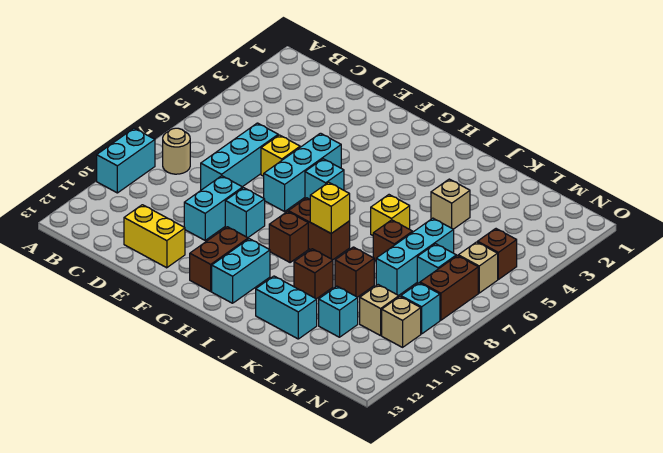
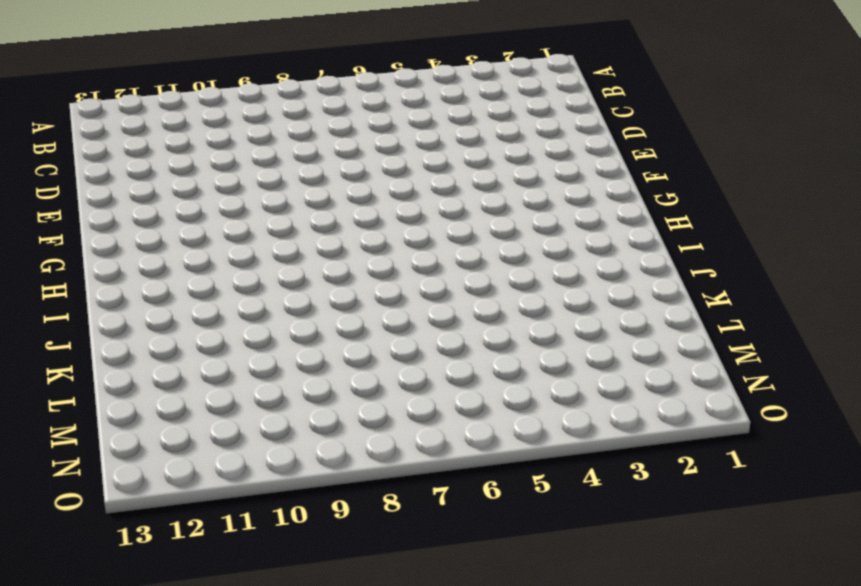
none -> cyan 1x2 brick [97,128,155,193]
none -> tan 1x1 round brick [163,128,190,174]
none -> cyan 1x3 brick [201,123,278,190]

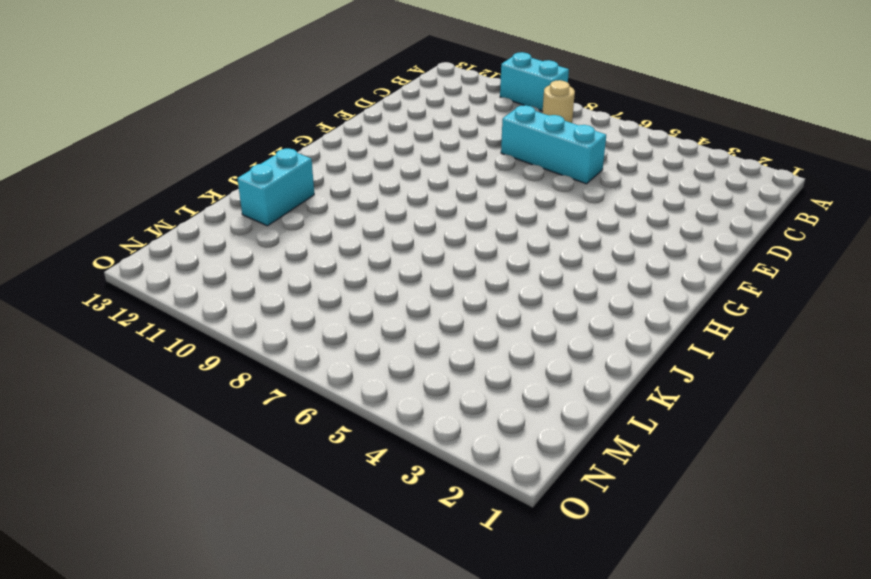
none -> yellow 1x2 brick [124,205,185,268]
none -> yellow 1x1 brick [261,135,300,176]
none -> cyan 1x2 brick [184,176,243,240]

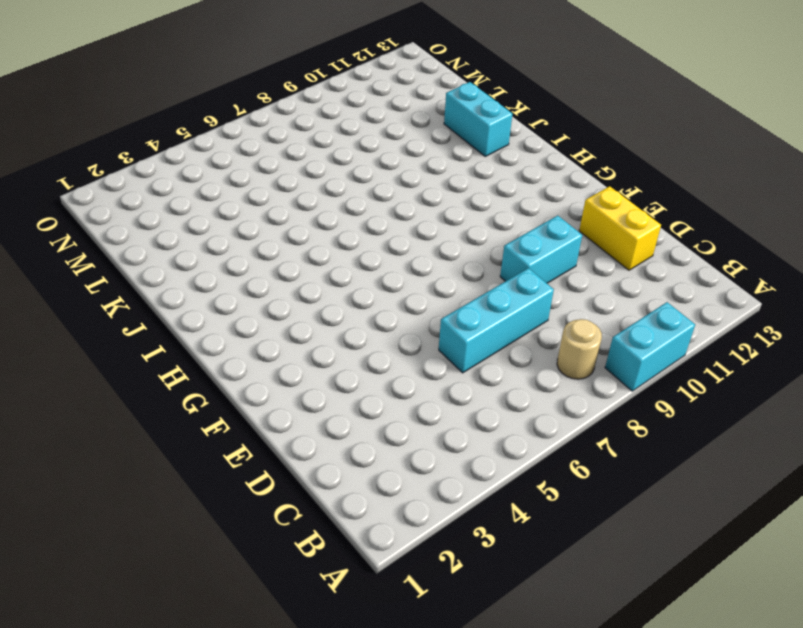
none -> yellow 1x1 brick [261,135,300,176]
none -> cyan 1x3 brick [264,133,341,212]
none -> cyan 1x1 brick [225,188,265,238]

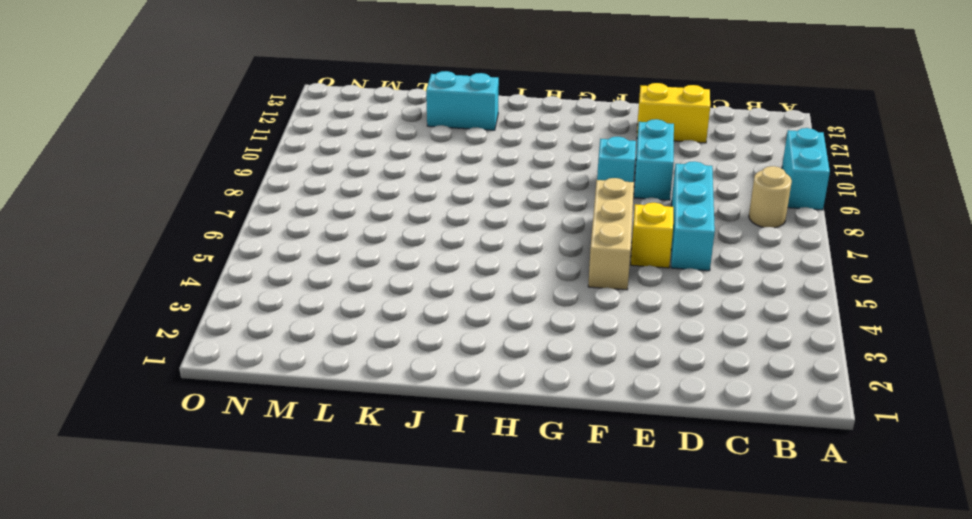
tan 1x3 brick [588,178,634,290] -> cyan 1x3 brick [264,133,341,212]
none -> cyan 1x1 brick [305,159,344,199]
none -> brown 1x2 brick [190,227,248,291]
none -> brown 1x2 brick [288,198,350,260]

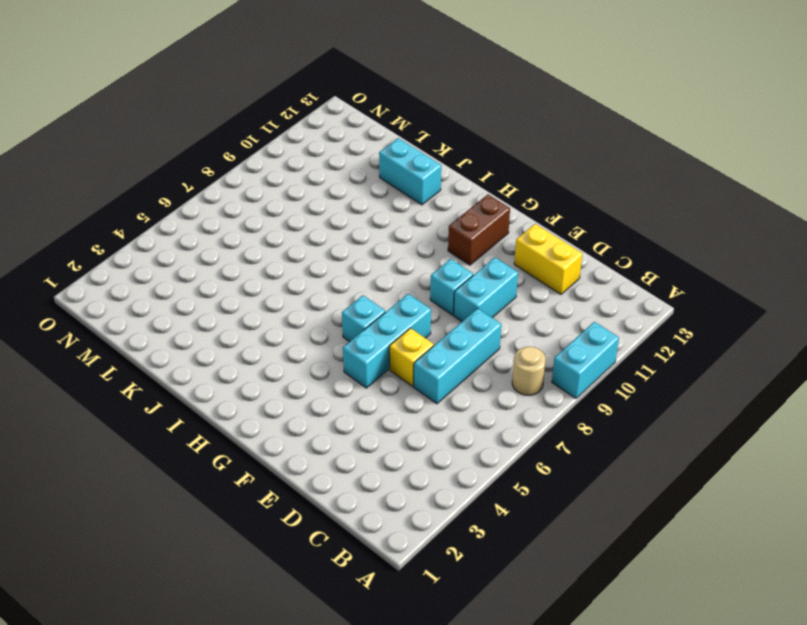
none -> brown 1x2 brick [288,198,350,260]
none -> brown 1x1 brick [269,211,308,263]
none -> cyan 1x2 brick [212,239,270,303]

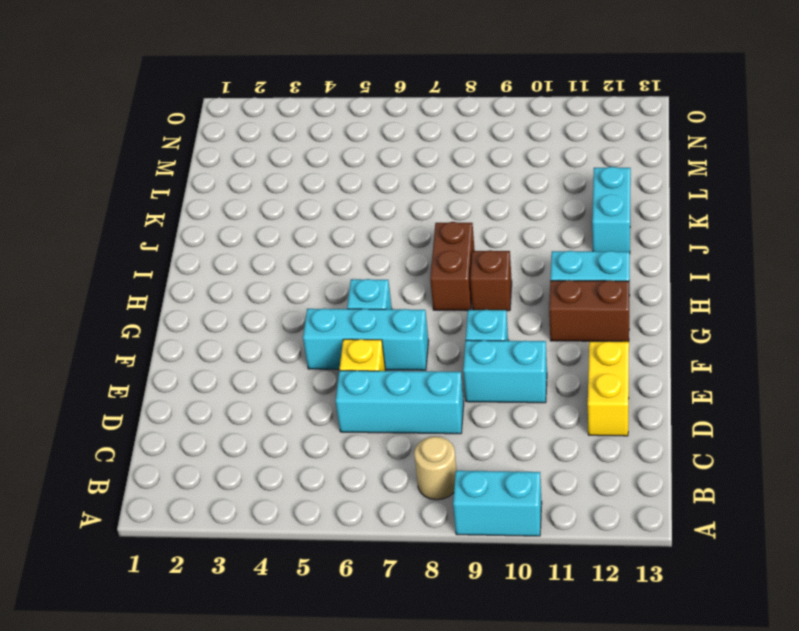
none -> yellow 1x1 brick [371,195,410,235]
none -> brown 1x1 brick [294,249,333,299]
none -> tan 1x1 brick [431,179,470,229]

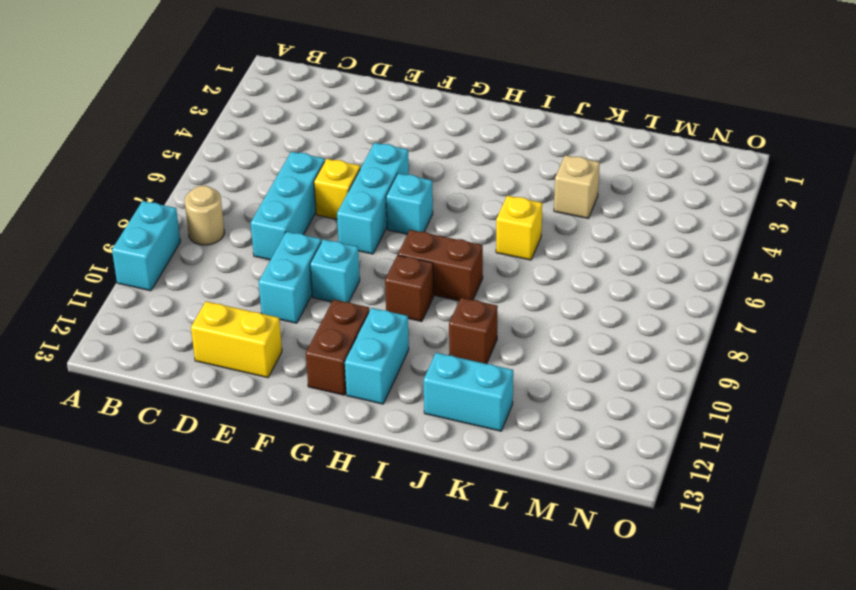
none -> brown 1x1 brick [373,220,413,261]
none -> brown 1x1 brick [335,247,374,297]
none -> cyan 1x3 brick [376,218,454,295]

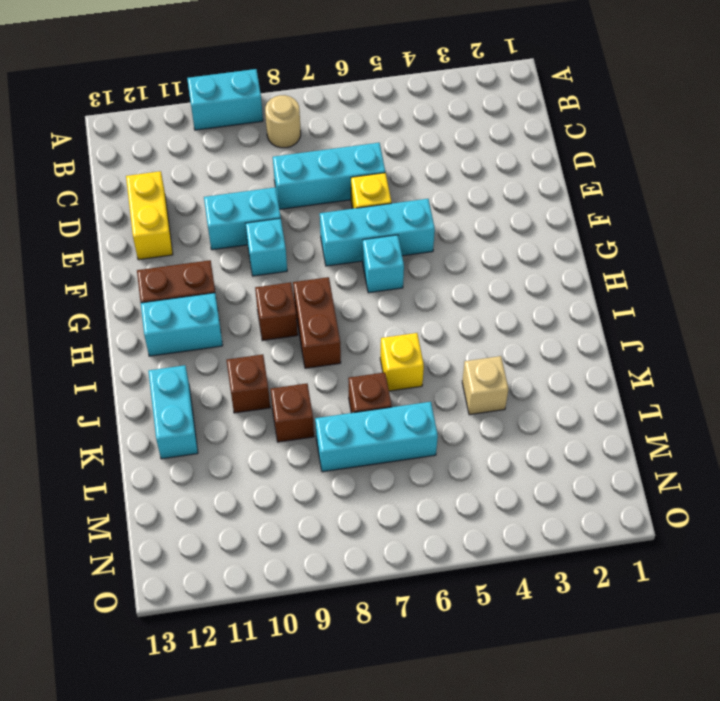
none -> cyan 1x1 brick [319,286,358,337]
none -> cyan 1x1 brick [417,244,456,284]
none -> tan 1x1 brick [360,285,399,336]

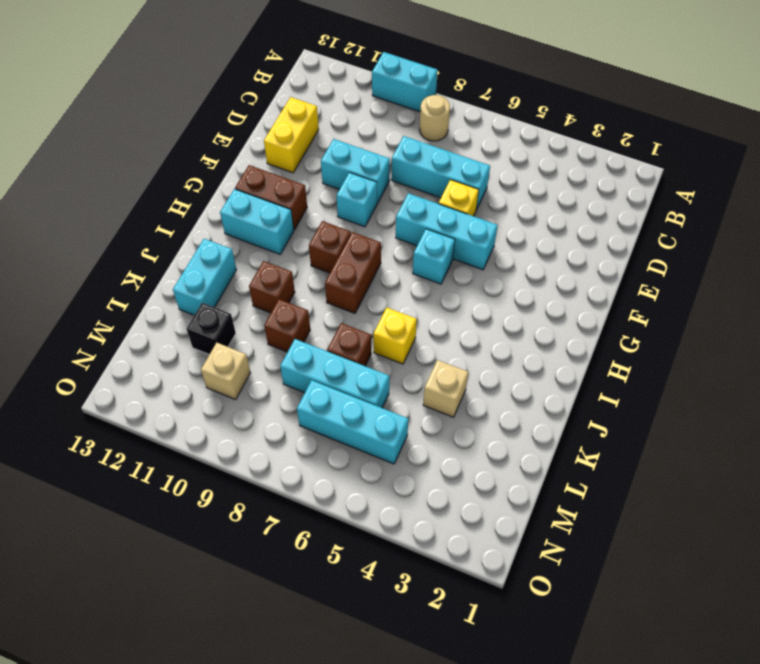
black 1x1 brick [187,303,236,355] -> cyan 1x1 brick [319,286,358,337]
cyan 1x3 brick [297,380,408,464] -> cyan 1x1 brick [417,244,456,284]
none -> brown 1x1 brick [478,229,517,279]
none -> tan 1x1 brick [458,242,498,293]
none -> brown 1x2 brick [420,256,478,320]

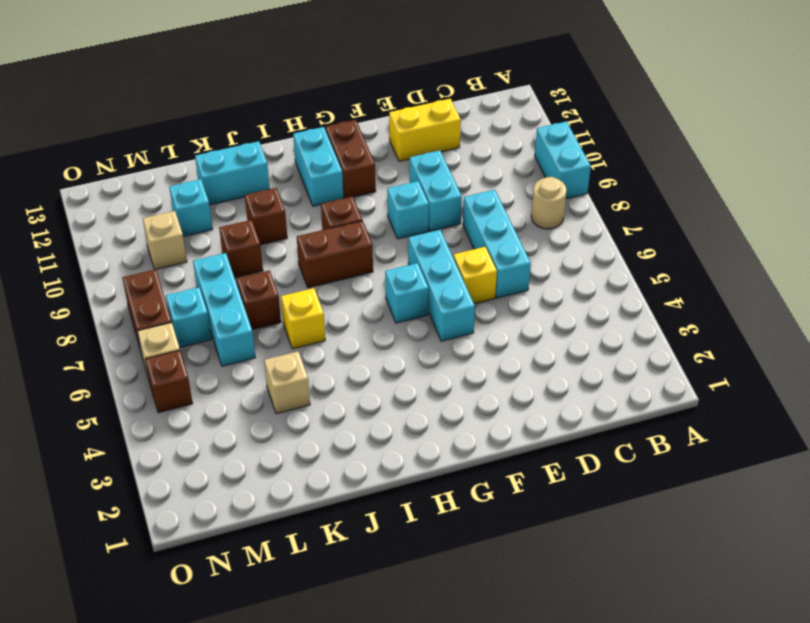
none -> cyan 1x1 brick [401,283,440,334]
none -> tan 1x1 brick [382,297,421,347]
none -> yellow 1x1 brick [310,182,350,233]

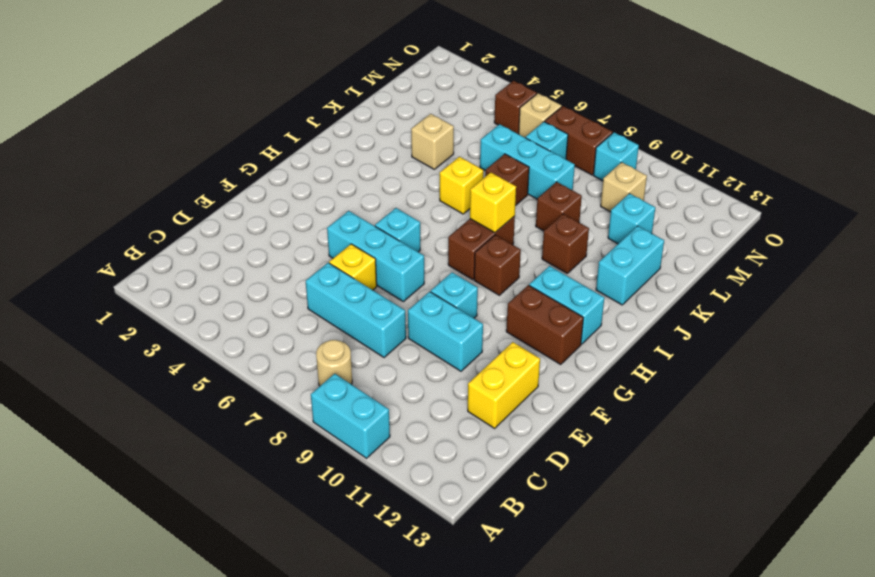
none -> tan 1x1 brick [382,297,421,347]

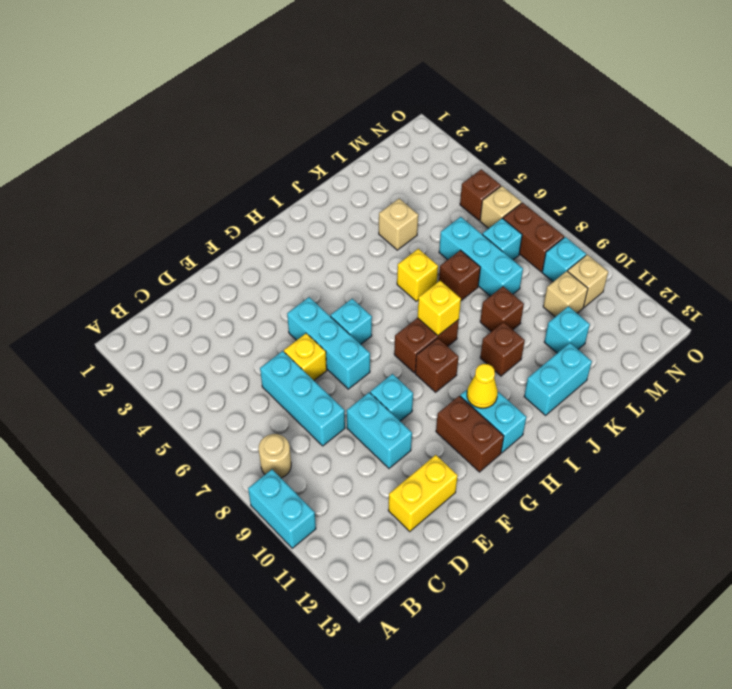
yellow 1x1 cone [467,364,498,408] -> none

